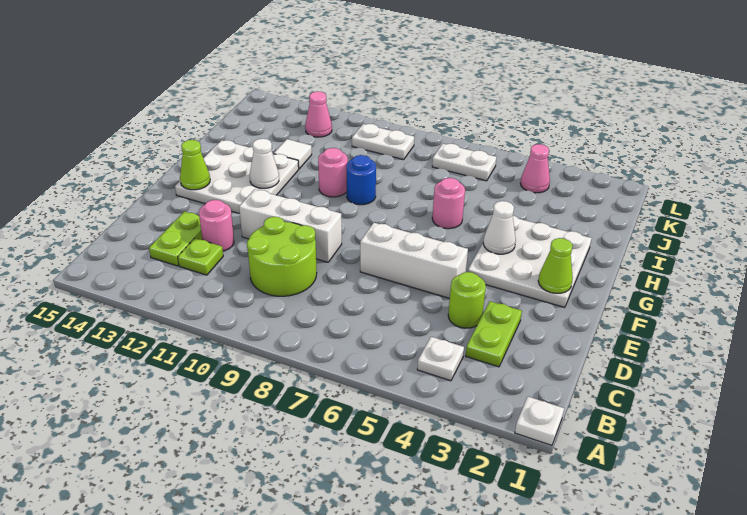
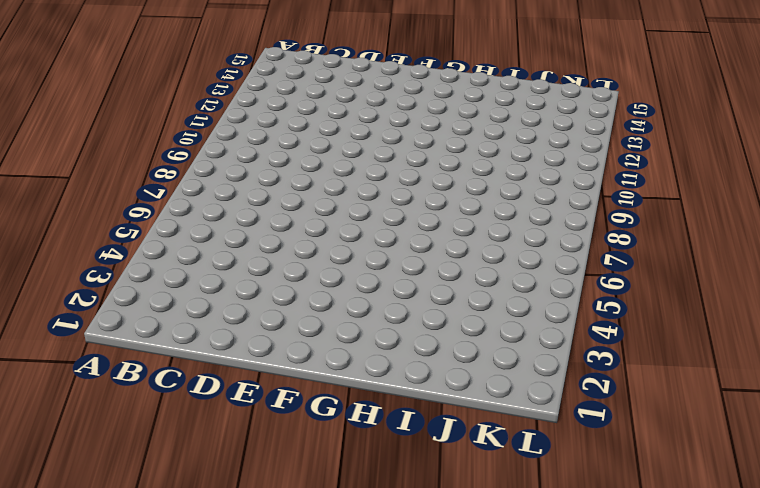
none -> white 1x1 plate [515,397,564,445]
none -> white 1x1 plate [417,337,464,381]
none -> lime 1x2 plate [466,301,522,367]

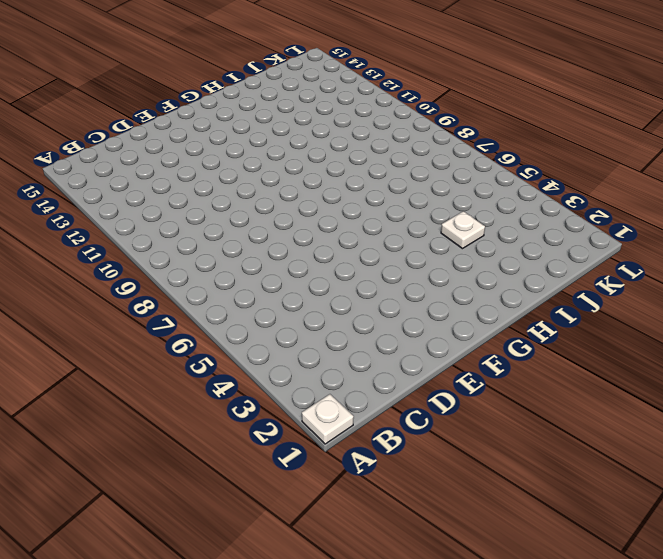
white 1x1 plate [441,211,485,249] -> white 1x1 plate moved to [417,337,464,381]
none -> lime 1x2 plate [466,301,522,367]
none -> lime 2x2 round brick [247,217,317,296]
none -> lime 1x1 plate [178,238,223,275]

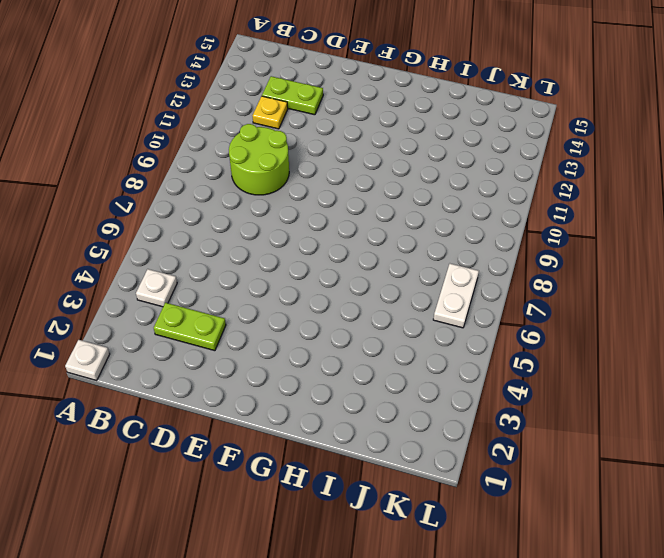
yellow 1x1 plate [253,96,288,129] -> lime 1x1 plate [178,238,223,275]
none -> lime 1x1 round brick [448,272,486,328]
none -> pink 1x1 round brick [199,200,234,251]
none -> white 1x3 brick [360,223,468,298]

